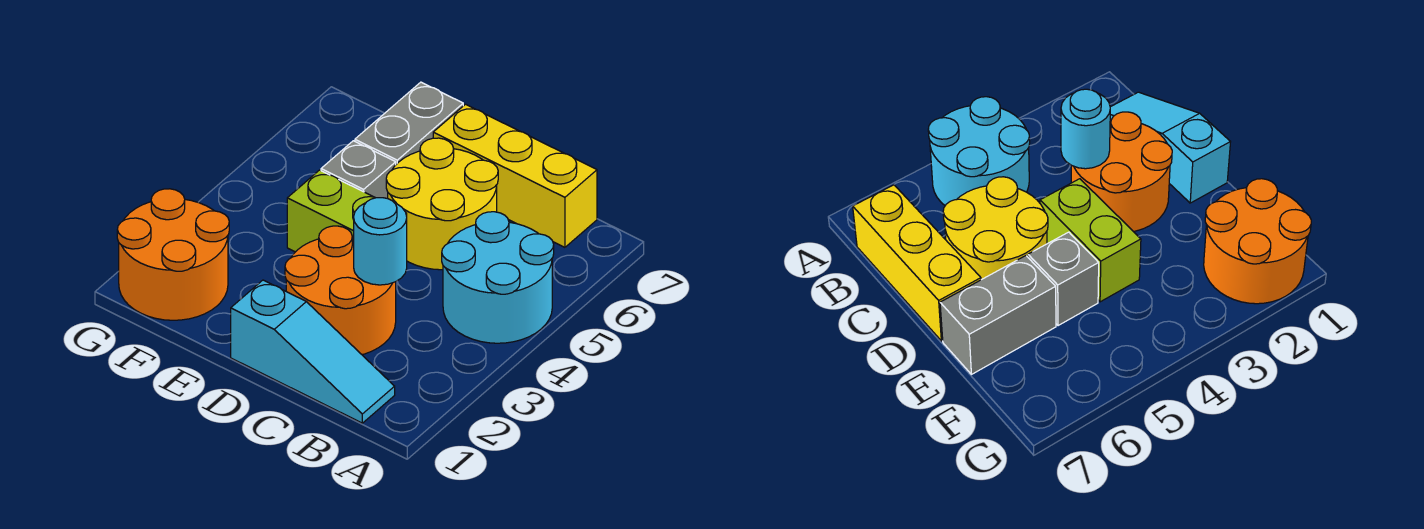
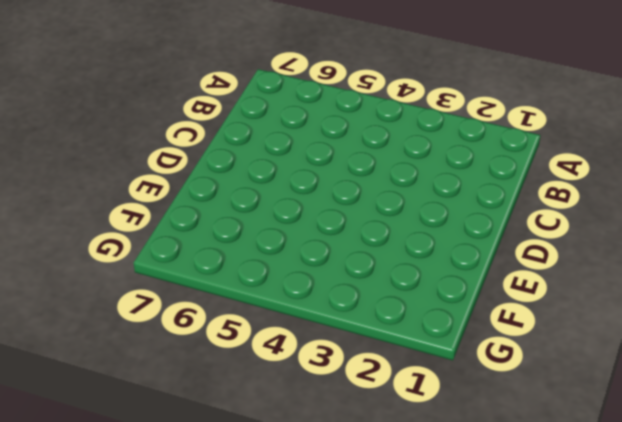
none -> cyan 2x2 round brick [442,212,554,343]
none -> cyan 1x3 slope [231,280,395,423]

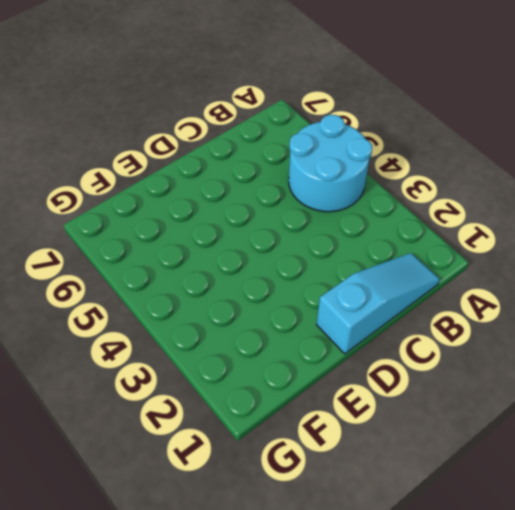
none -> yellow 1x3 brick [433,104,597,247]
none -> orange 2x2 round brick [285,226,396,355]

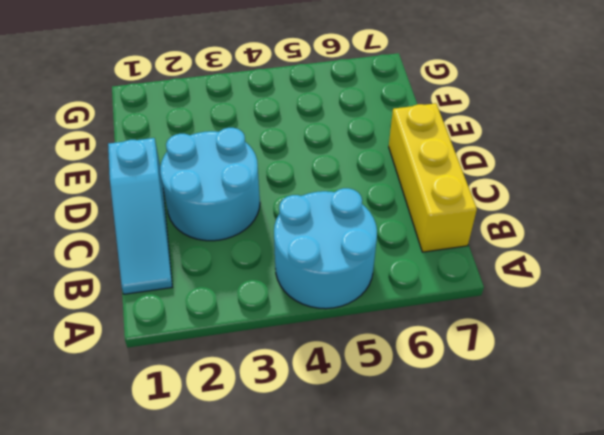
cyan 2x2 round brick [160,128,260,241] -> orange 2x2 round brick [285,226,396,355]
none -> yellow 2x2 round brick [386,138,498,270]
none -> lime 1x2 brick [287,170,407,252]

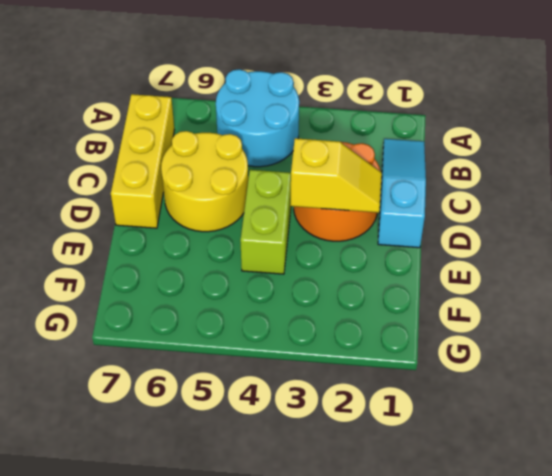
yellow 1x2 slope [290,138,382,213] -> none
none -> grey 1x1 brick [321,141,396,199]
none -> grey 1x2 brick [355,82,463,164]

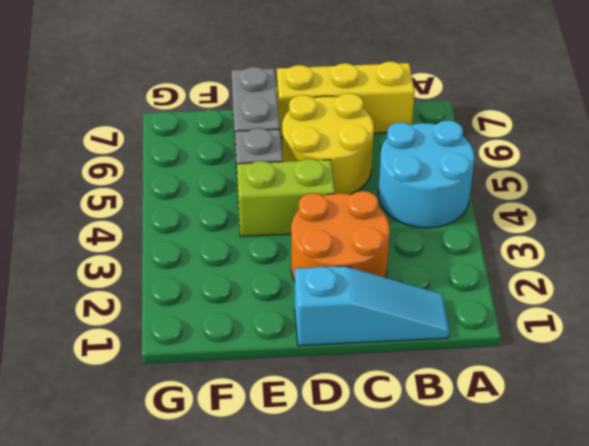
none -> orange 2x2 round brick [117,189,229,320]
none -> cyan 1x1 round brick [354,198,407,285]

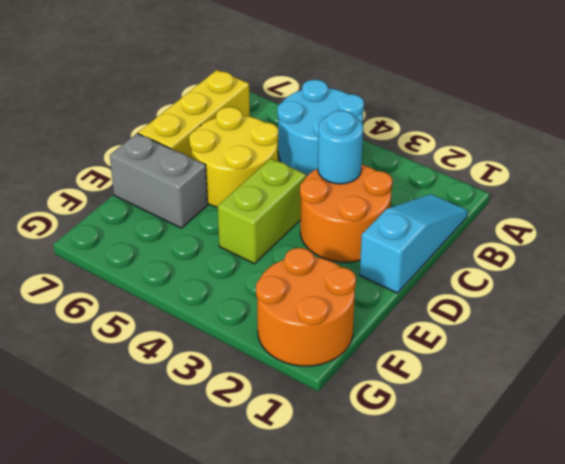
none -> grey 1x1 brick [321,141,396,199]

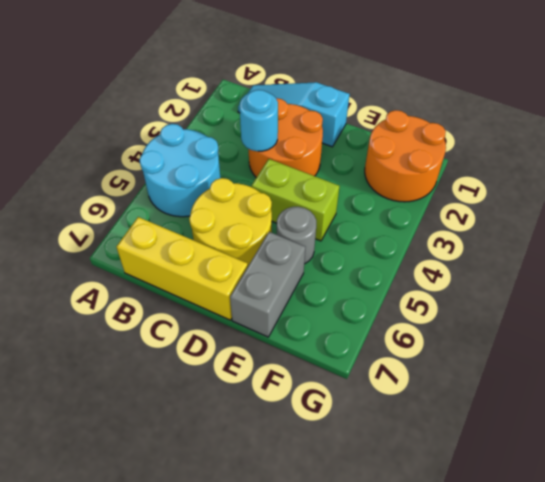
grey 1x1 round brick [277,207,316,264] -> grey 1x1 brick [321,141,396,199]

